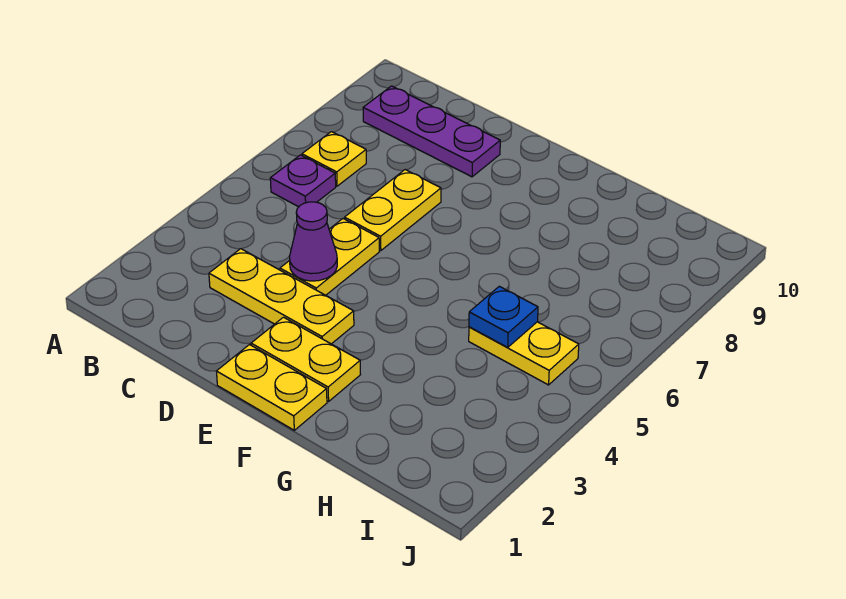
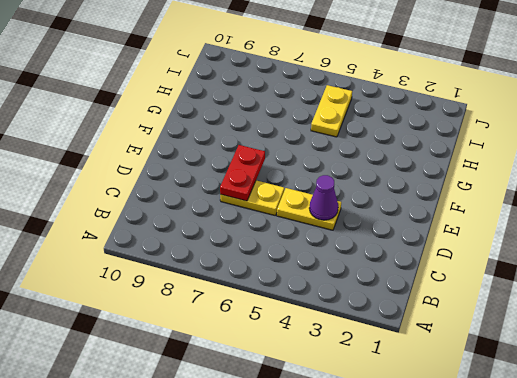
red 1x2 plate [220,145,265,201] -> none
none -> purple 1x1 plate [270,155,336,207]
none -> yellow 1x1 plate [302,132,366,186]

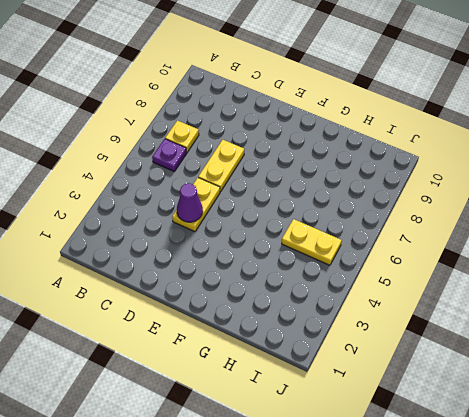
none -> purple 1x3 plate [363,86,500,177]
none -> yellow 1x3 plate [209,249,354,344]

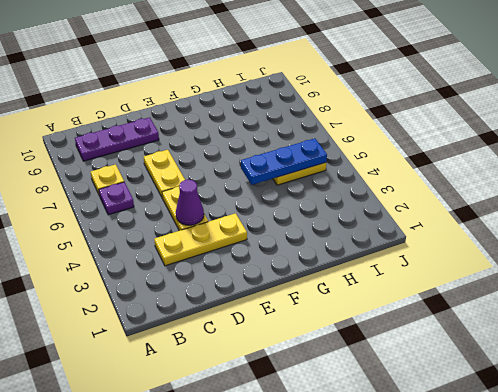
blue 1x3 plate [241,138,327,185] -> blue 1x1 plate [469,286,538,347]
none -> yellow 1x2 plate [216,345,327,430]
none -> yellow 1x2 plate [251,317,361,401]

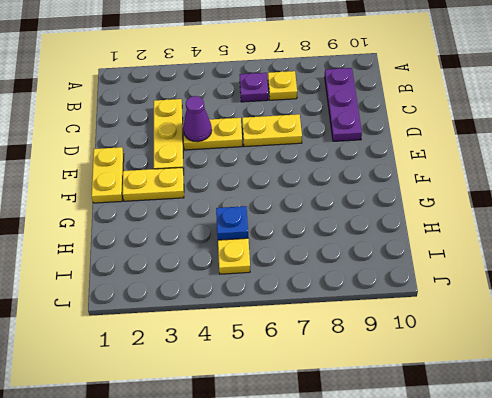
yellow 1x2 plate [123,168,184,201] -> yellow 1x2 plate turned to [251,317,361,401]

